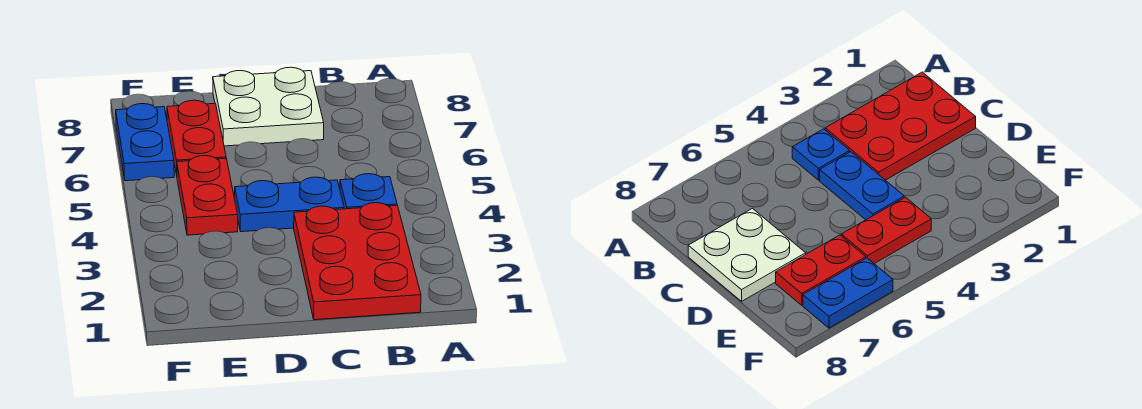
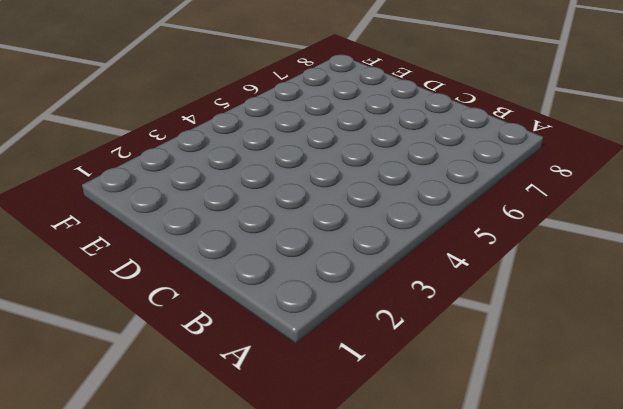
none -> red 2x3 plate [294,203,421,320]
none -> blue 1x1 plate [340,174,397,209]

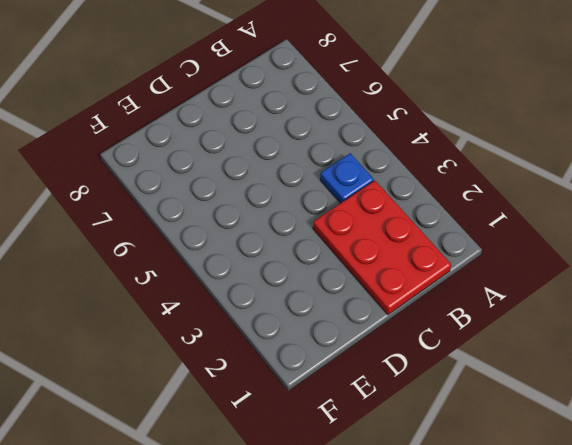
none -> blue 1x2 plate [235,177,344,232]
none -> white 2x2 plate [213,67,324,146]

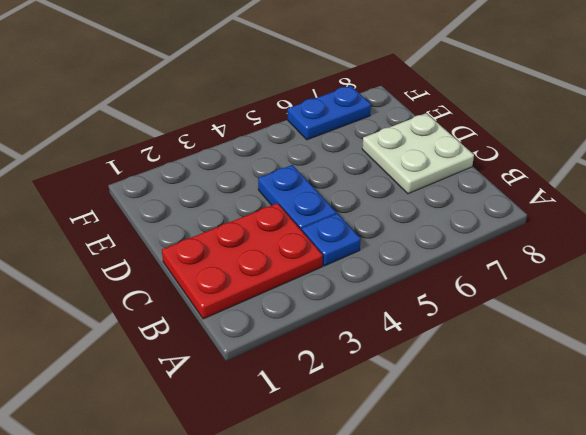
none -> red 1x2 plate [177,156,238,235]
none -> red 1x2 plate [167,100,226,175]

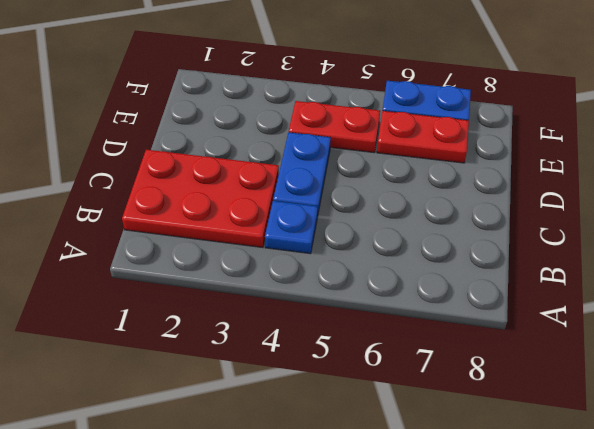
none -> white 2x2 plate [213,67,324,146]

